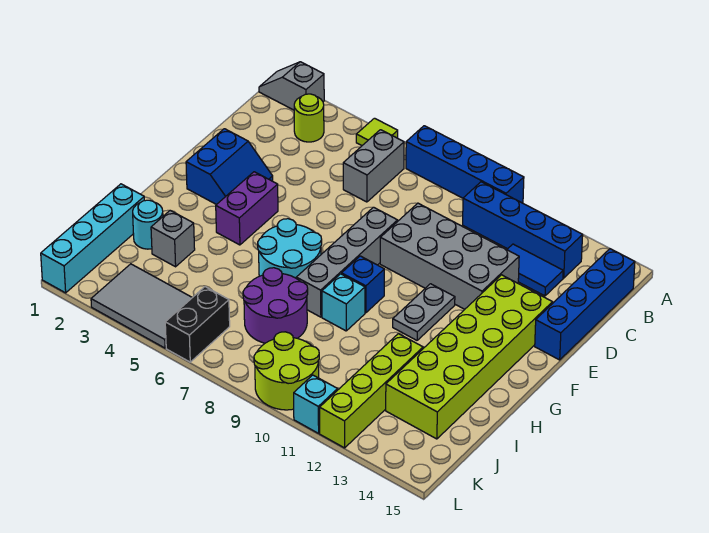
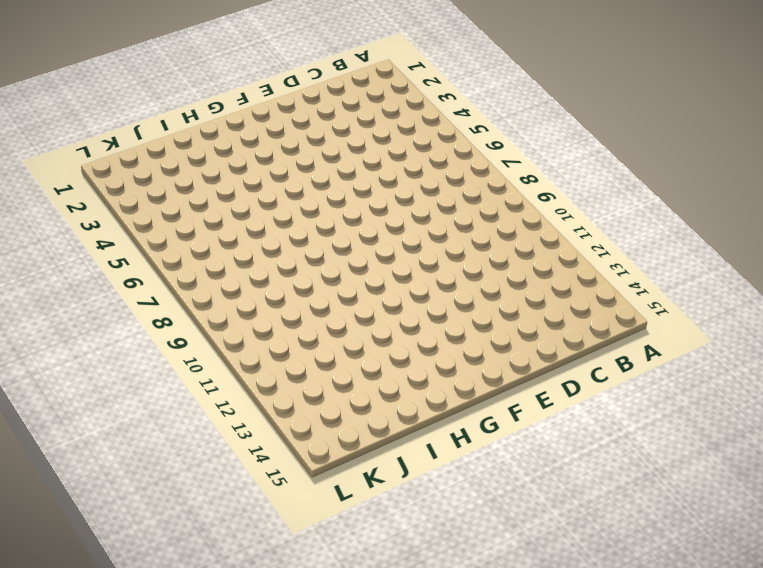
none -> grey 1x2 slope [259,62,324,110]
none -> lime 1x1 tile [356,118,398,145]
none -> blue 1x4 brick [406,126,524,203]

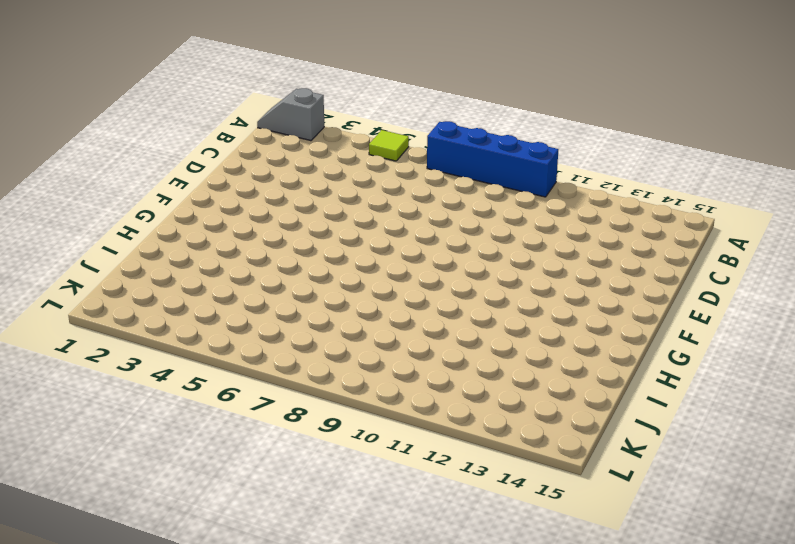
none -> lime 1x1 round brick [294,94,324,142]
none -> grey 1x2 brick [343,130,404,202]
none -> blue 1x4 brick [463,182,583,278]

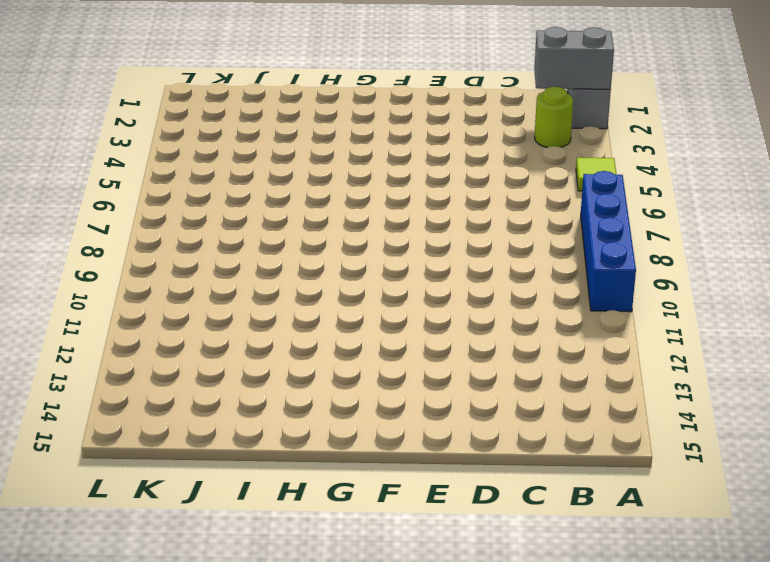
grey 1x2 brick [534,27,614,89] -> grey 1x2 brick moved to [343,130,404,202]
none -> blue 1x4 brick [463,182,583,278]
none -> blue 1x4 brick [535,249,635,360]
none -> blue 1x2 tile [507,244,563,296]

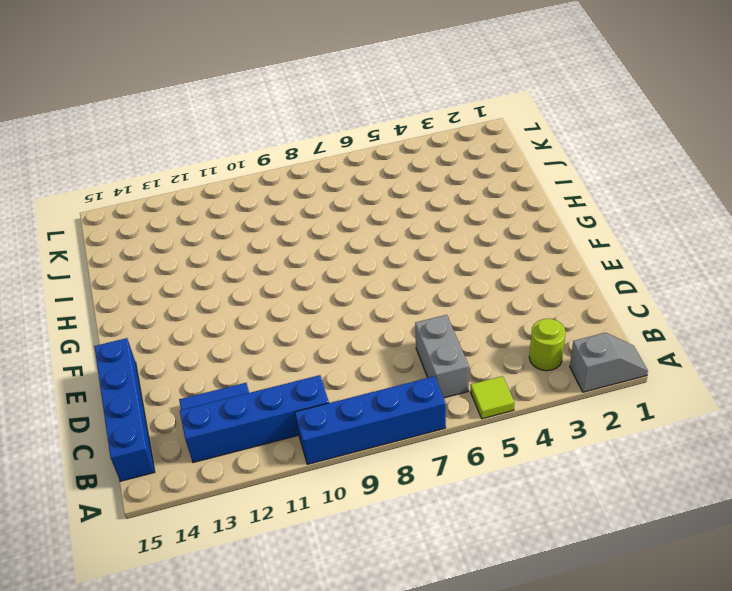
none -> grey 2x4 brick [380,203,519,309]
none -> blue 2x2 slope [186,129,273,205]
none -> grey 1x4 brick [296,207,398,317]

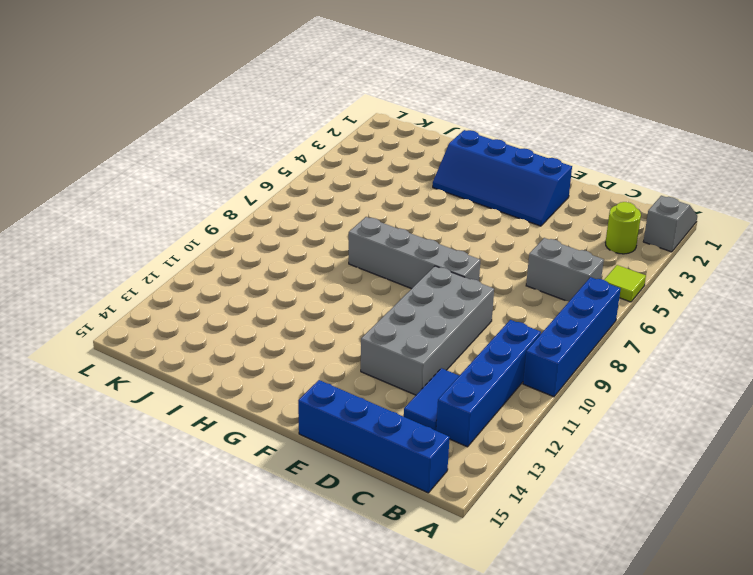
blue 2x4 slope [433,130,572,226] -> blue 2x2 slope [186,129,273,205]
none -> lime 2x6 brick [386,275,552,439]
none -> purple 1x2 brick [216,172,278,245]
none -> grey 1x2 plate [393,284,455,340]

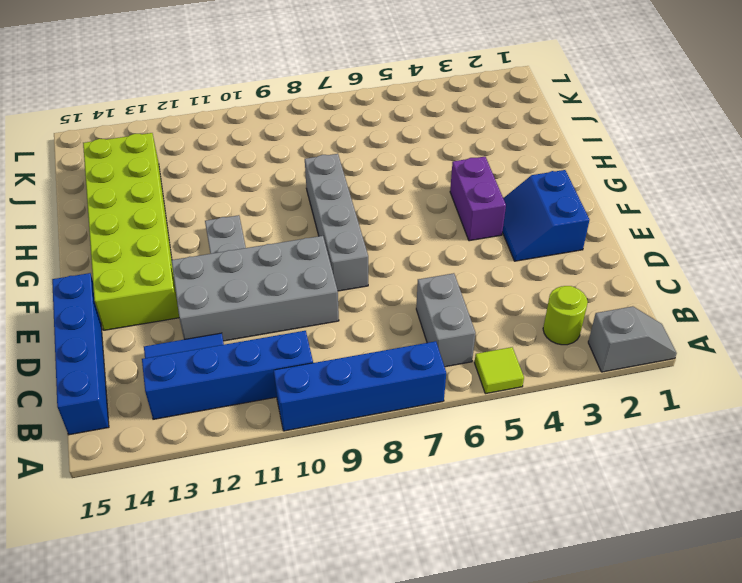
none -> cyan 2x2 round brick [258,219,322,278]
none -> blue 1x1 brick [342,256,384,313]
none -> cyan 1x1 brick [322,274,365,331]

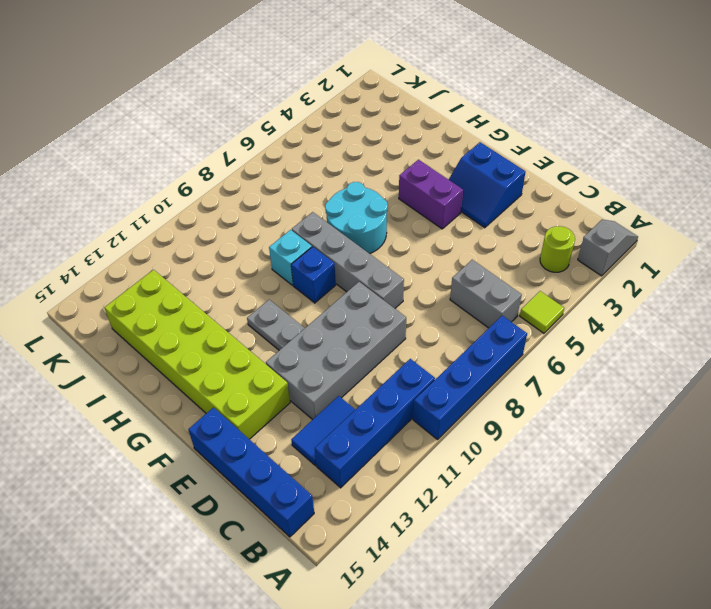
none -> cyan 1x4 brick [41,184,144,293]
none -> cyan 1x1 round brick [133,200,163,249]
none -> grey 1x1 brick [151,211,195,267]

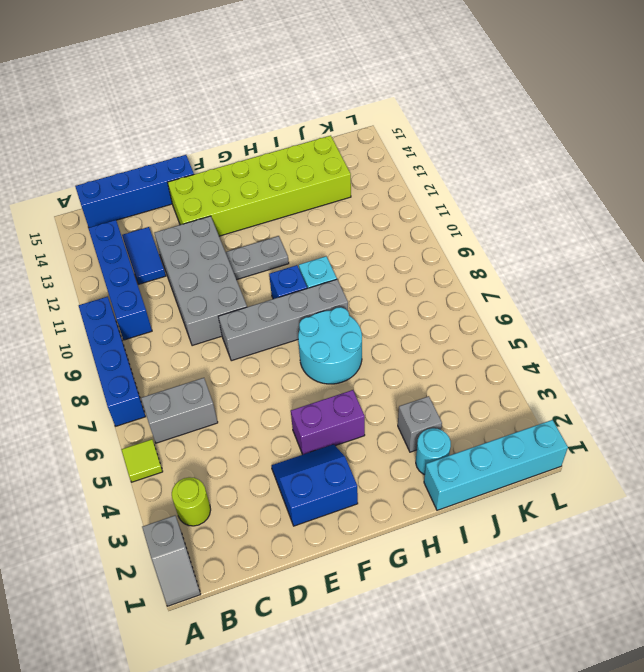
none -> purple 2x2 round brick [243,268,308,343]
none -> lime 1x4 brick [320,334,423,448]
none -> grey 2x3 tile [91,264,192,348]

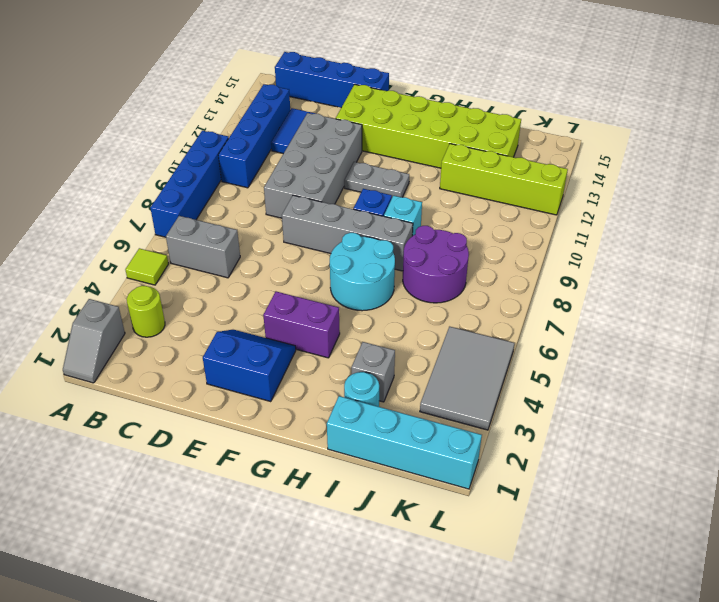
none -> black 1x2 brick [165,287,230,362]
none -> lime 2x2 round brick [254,332,319,410]
none -> cyan 1x1 brick [294,375,338,433]

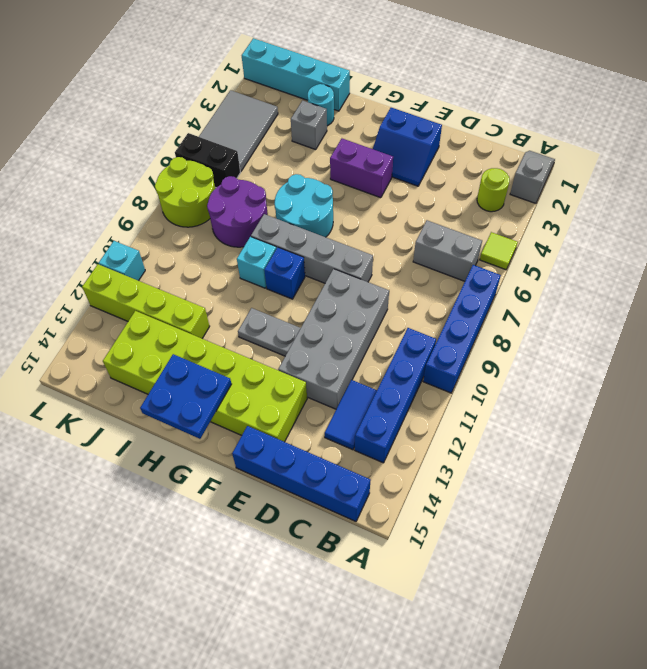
blue 2x2 plate [140,354,231,439] -> none
lime 2x2 round brick [155,157,215,227] -> lime 2x2 round brick moved to [254,332,319,410]

